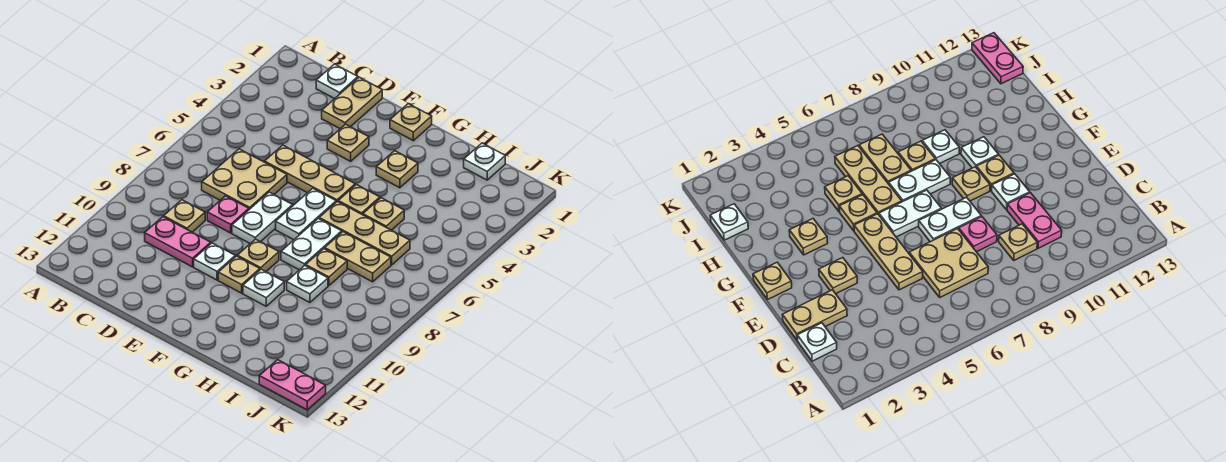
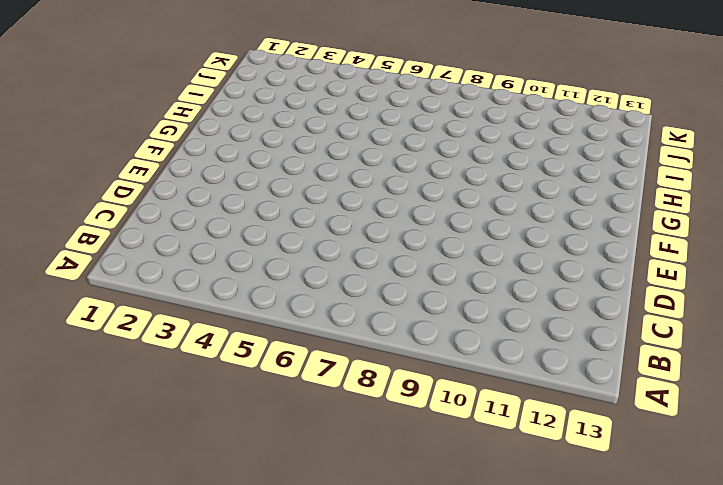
none -> white 1x1 plate [316,64,358,99]
none -> tan 2x2 plate [202,149,287,209]
none -> tan 1x1 plate [164,200,205,232]

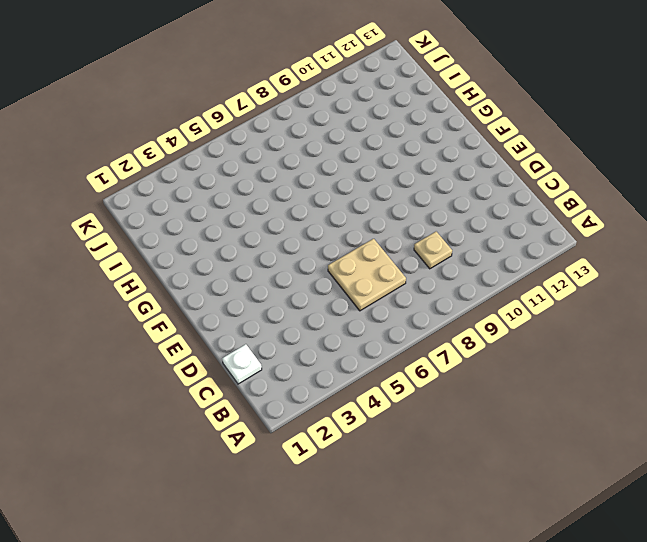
none -> pink 1x2 plate [145,217,211,267]
none -> tan 1x2 plate [322,77,382,129]
none -> tan 1x3 plate [265,145,355,202]

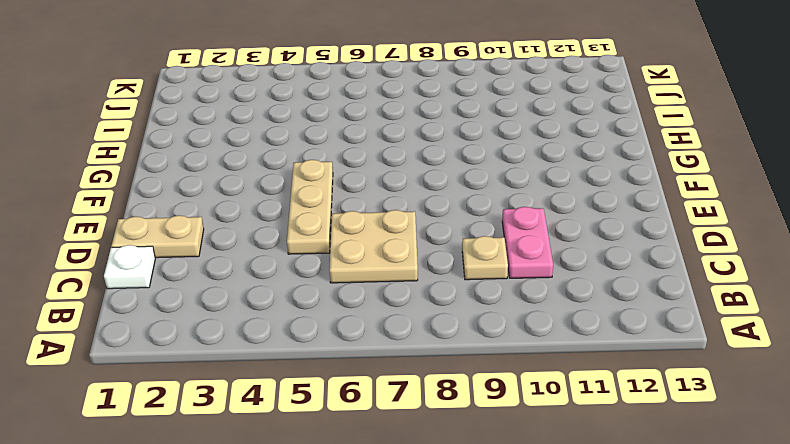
none -> pink 1x1 plate [207,196,249,233]
none -> tan 1x1 plate [327,124,369,161]
none -> white 1x2 plate [232,192,293,244]

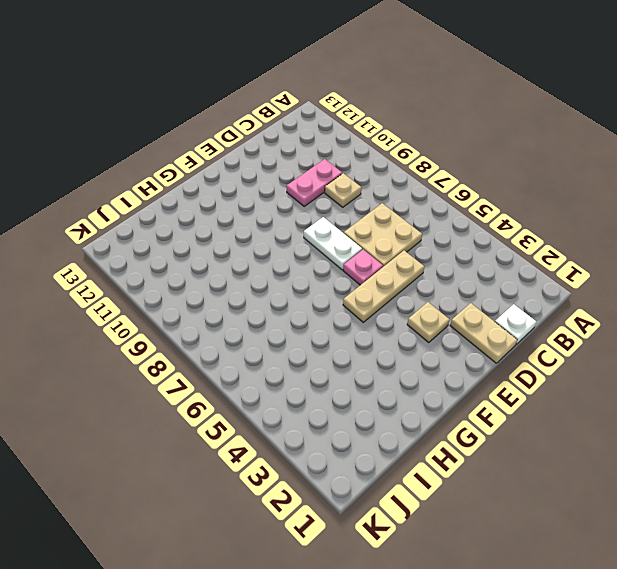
pink 1x1 plate [343,249,383,285] -> pink 1x1 plate moved to [207,196,249,233]
none -> white 1x1 plate [194,243,235,280]
none -> tan 1x1 plate [390,104,432,141]
none -> white 1x2 plate [276,189,336,240]

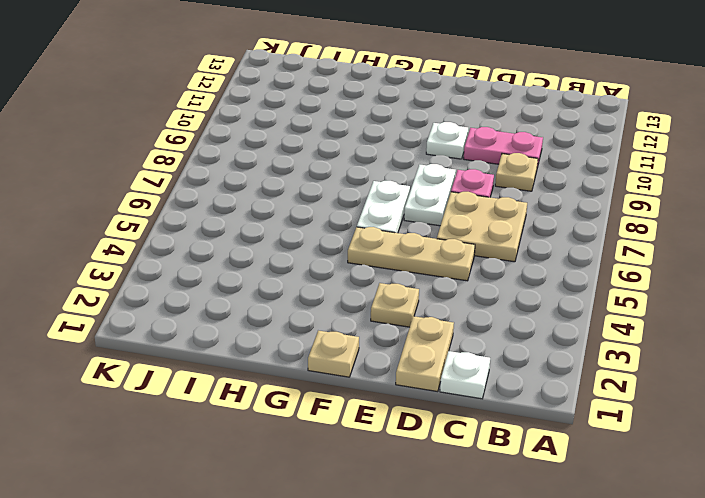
none -> tan 1x1 plate [237,239,279,272]
none -> tan 1x1 plate [218,256,260,293]
none -> tan 1x1 plate [376,151,418,188]

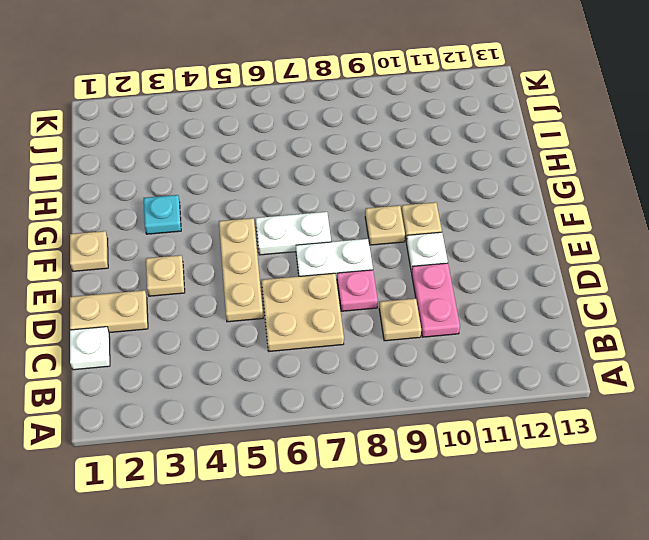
cyan 1x1 plate [144,195,181,234] -> tan 1x1 plate [376,151,418,188]
none -> tan 1x1 plate [338,185,380,215]
none -> tan 1x3 plate [319,202,410,265]
none -> white 1x2 plate [281,218,342,270]

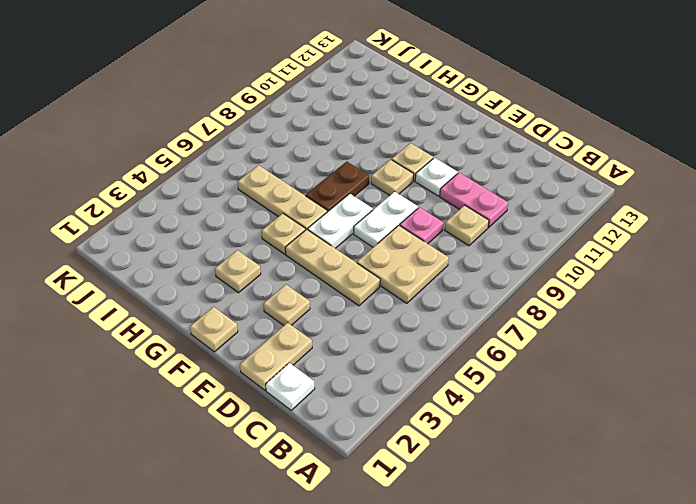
brown 1x2 plate [306,162,369,212] -> white 1x2 plate [281,218,342,270]
none -> white 1x1 plate [243,269,284,306]
none -> tan 1x1 plate [363,198,404,230]
none -> tan 1x2 plate [325,232,391,282]

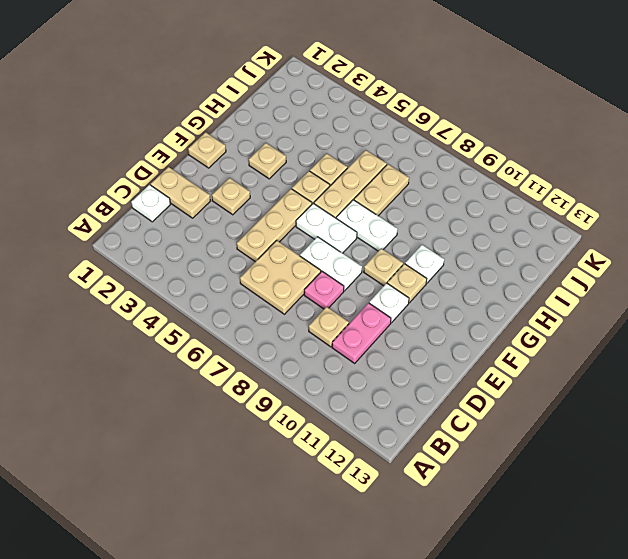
none -> tan 1x1 plate [306,249,347,286]
none -> white 1x1 plate [287,266,328,303]
none -> white 1x1 plate [464,143,505,180]

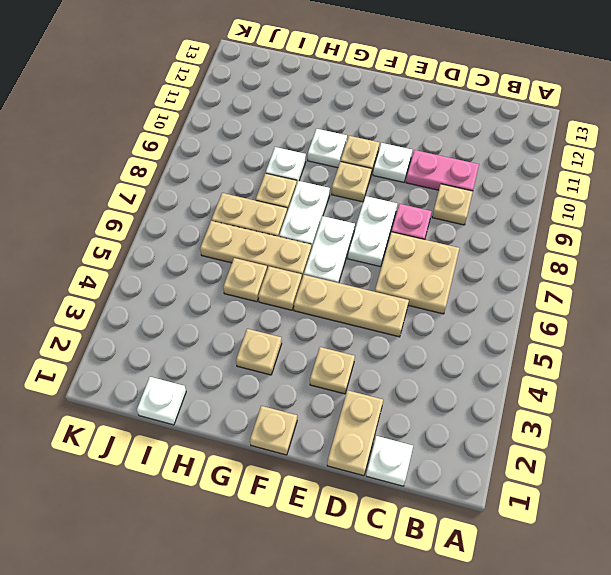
none -> pink 1x2 plate [259,360,326,410]

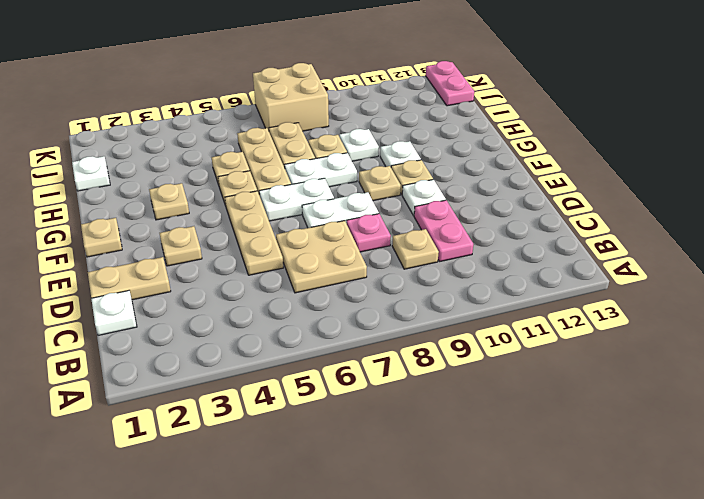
tan 2x2 brick [253,63,329,131] -> none

